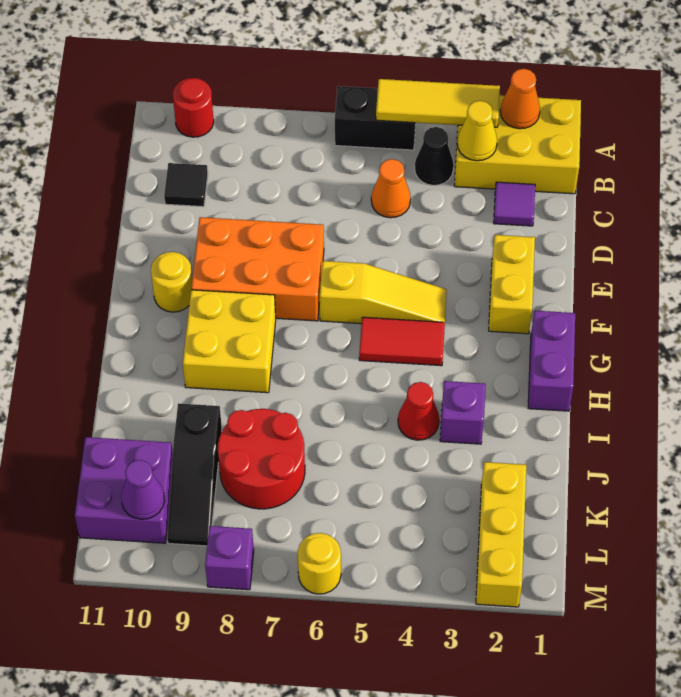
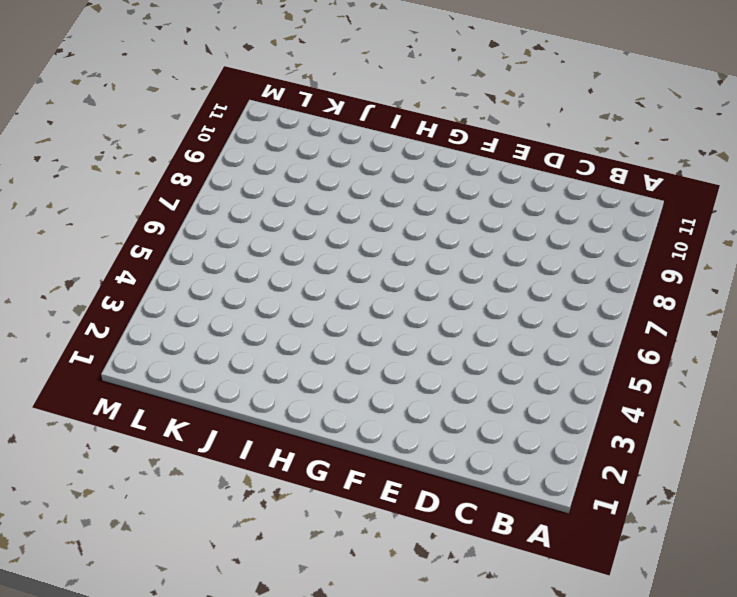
none -> yellow 2x3 brick [454,95,581,194]
none -> black 1x2 brick [335,86,416,150]
none -> red 1x1 round brick [173,78,214,137]

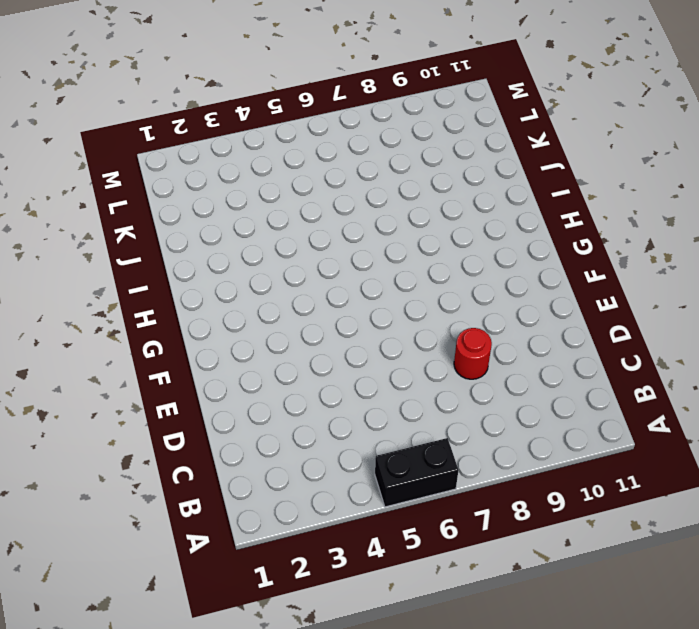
red 1x1 round brick [454,328,492,379] -> red 1x1 round brick moved to [173,78,214,137]
none -> yellow 2x3 brick [454,95,581,194]
none -> black 1x1 cone [415,127,454,185]
none -> purple 1x1 tile [494,182,535,226]

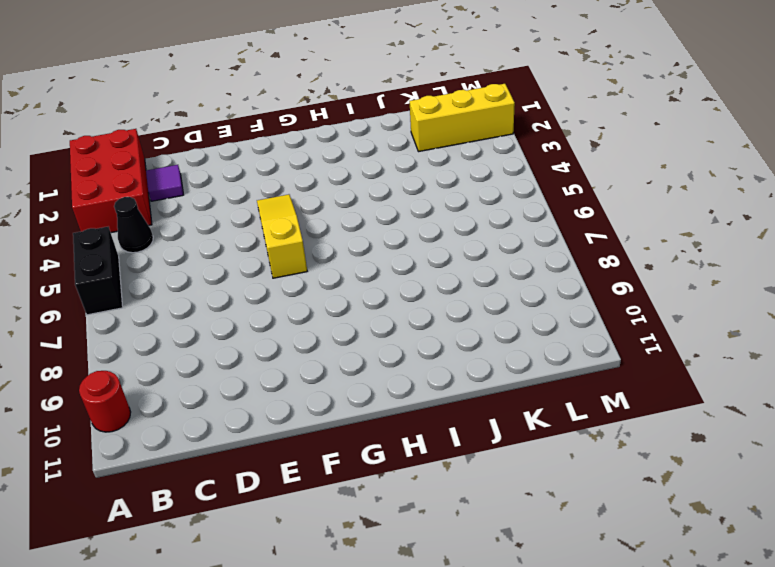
red 2x3 brick [70,129,152,233] -> yellow 2x3 brick [454,95,581,194]
none -> orange 1x1 cone [371,159,411,218]
none -> black 1x1 tile [164,163,208,207]
none -> yellow 1x2 brick [489,235,535,334]

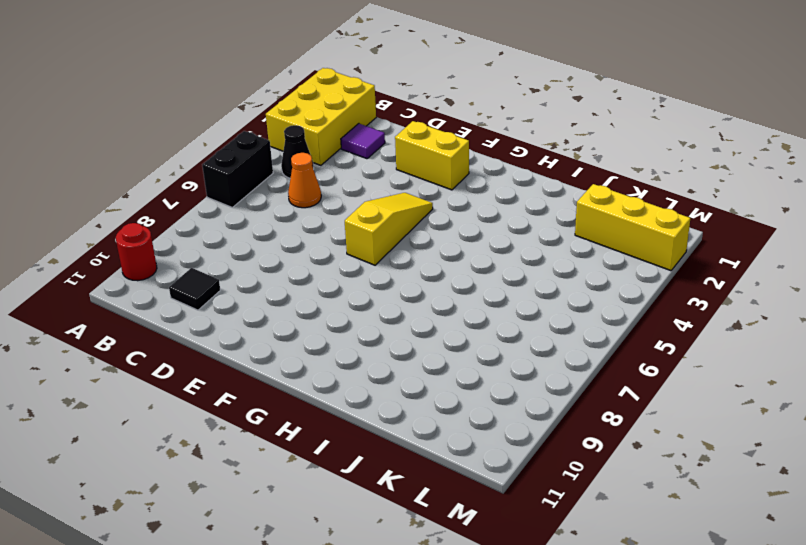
none -> orange 2x3 brick [191,217,324,321]
none -> yellow 1x1 round brick [151,252,192,312]
none -> purple 1x2 brick [528,311,575,411]

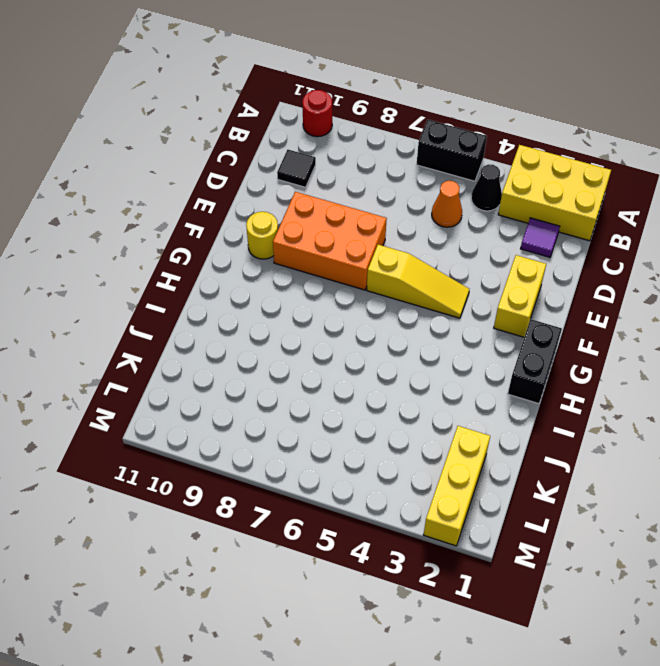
black 1x2 brick [508,319,562,404] -> purple 1x2 brick [528,311,575,411]
none -> red 1x2 tile [359,317,445,366]
none -> yellow 2x2 brick [183,290,276,393]
none -> purple 1x1 brick [440,381,486,444]

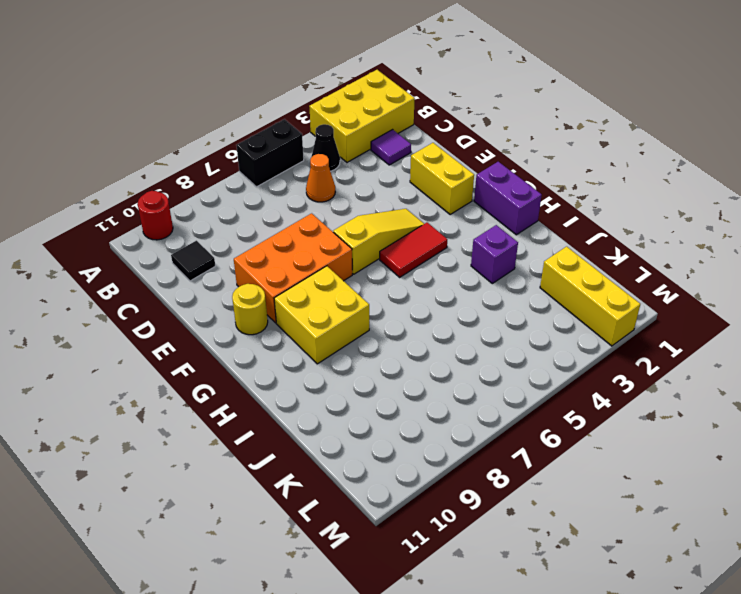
none -> red 1x1 cone [398,382,439,440]
none -> red 2x2 round brick [218,409,305,509]
none -> black 1x3 slope [167,403,222,546]

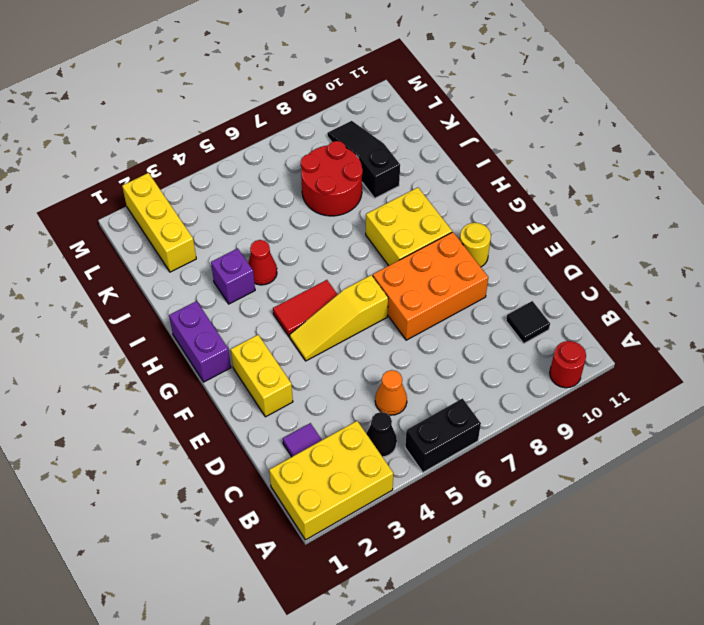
none -> purple 2x2 brick [75,437,173,543]
none -> yellow 1x1 round brick [298,533,341,594]
none -> purple 1x1 brick [205,526,254,590]

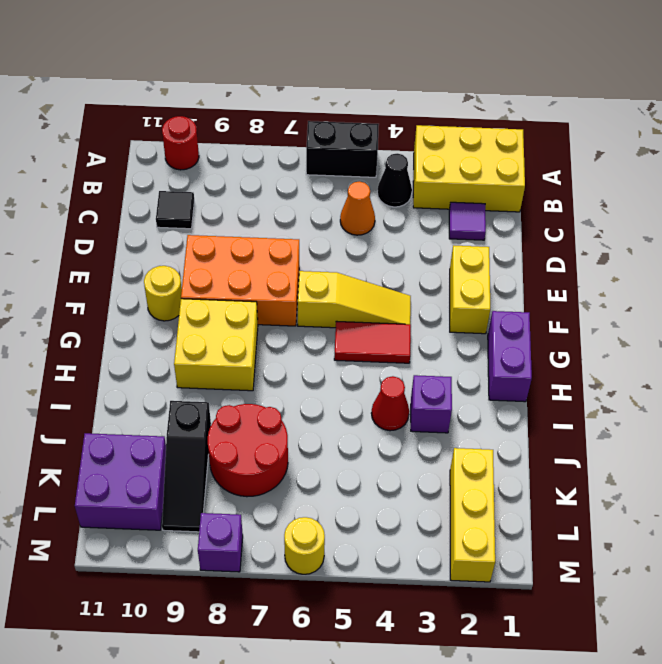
none -> orange 1x1 cone [500,69,540,129]
none -> yellow 1x3 tile [376,79,500,127]
none -> yellow 1x1 cone [457,101,497,161]

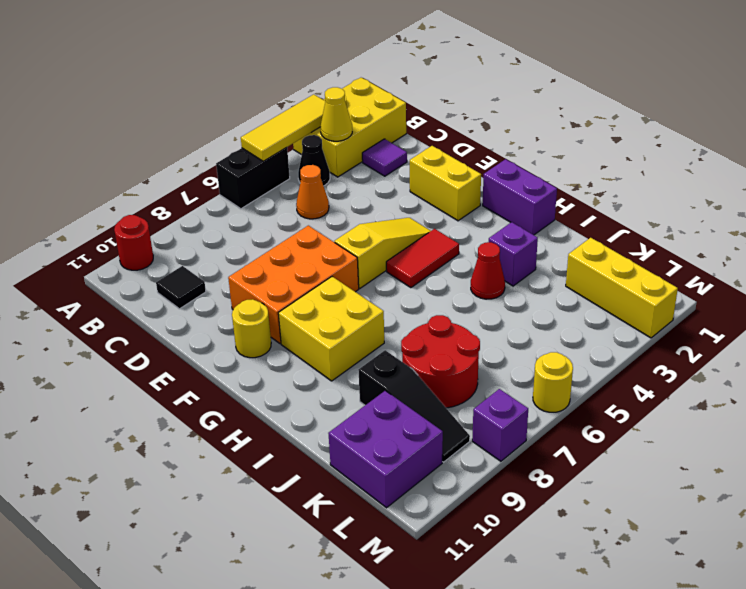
none -> orange 1x1 cone [500,69,540,129]
none -> purple 1x1 cone [121,460,165,519]

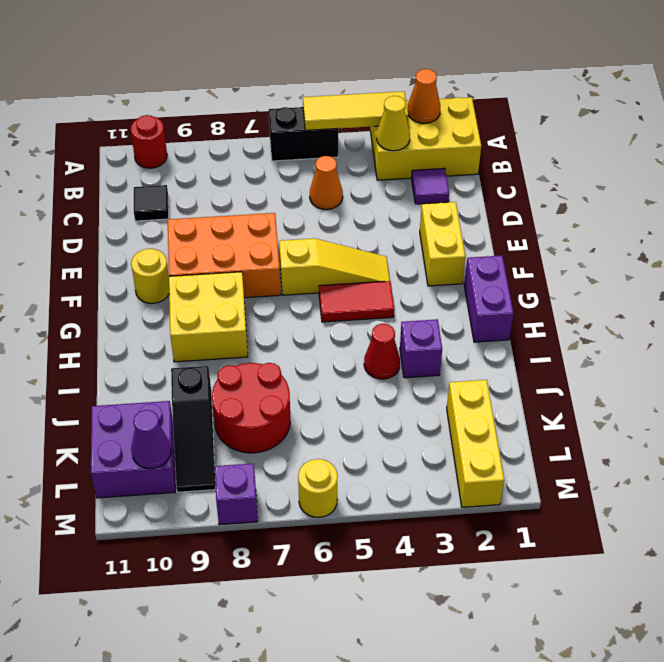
none -> black 1x1 cone [415,127,454,185]

